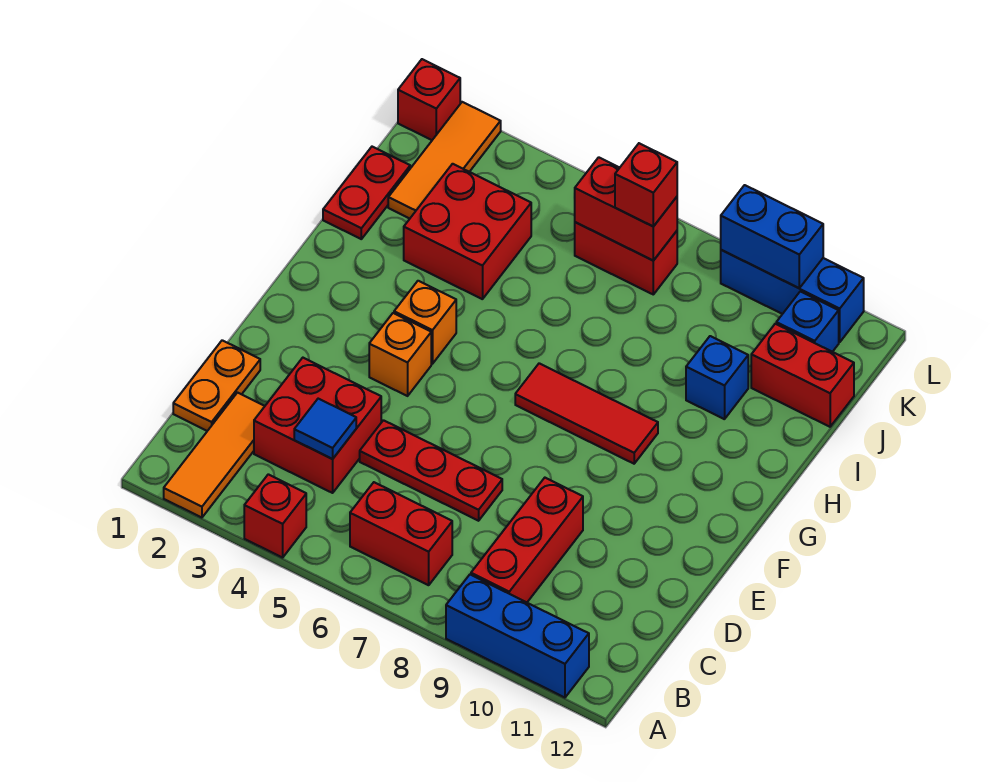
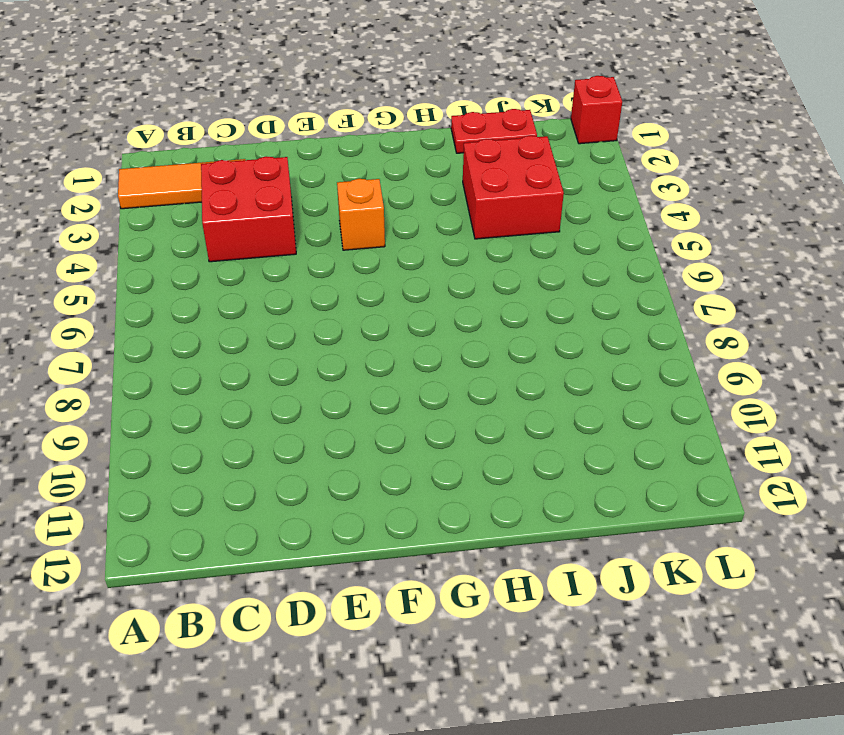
none -> red 1x1 brick [244,474,306,558]
none -> blue 1x3 brick [446,575,589,698]
none -> red 1x2 brick [350,482,452,585]

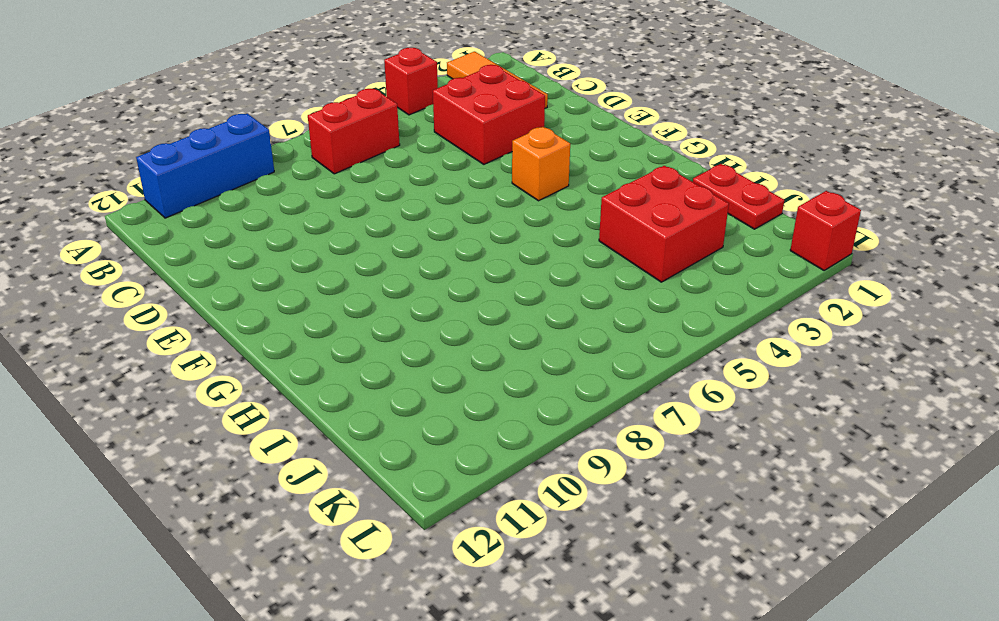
none -> red 1x3 brick [471,478,583,602]
none -> orange 1x2 plate [173,340,260,431]
none -> red 1x3 plate [360,420,502,521]

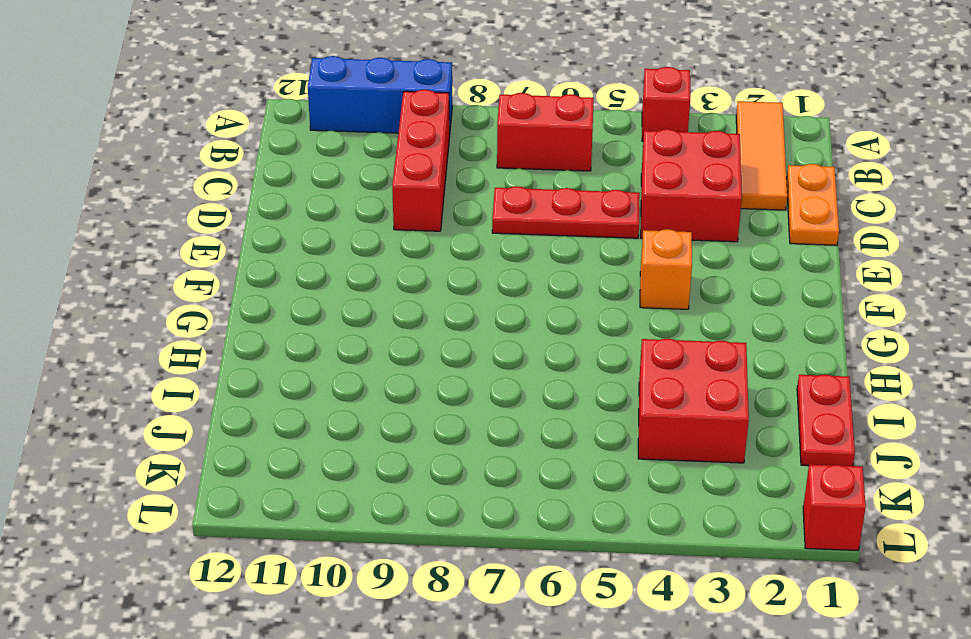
none -> orange 1x1 brick [394,281,456,364]
none -> red 1x3 tile [515,363,658,464]
none -> blue 1x1 brick [686,336,748,419]

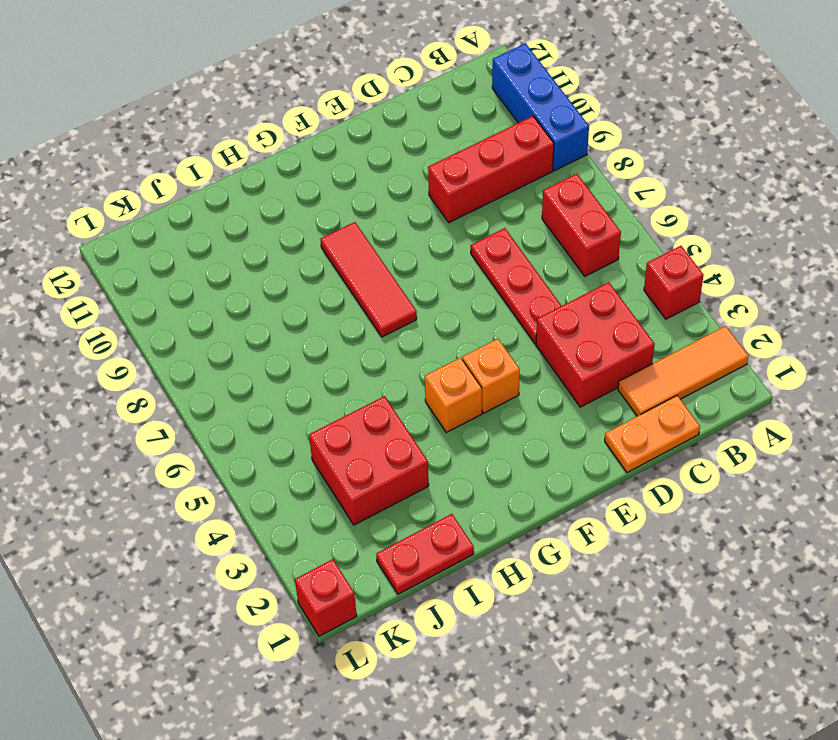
none -> blue 1x1 brick [686,336,748,419]
none -> orange 1x3 tile [388,102,501,219]
none -> red 1x2 brick [751,324,854,427]

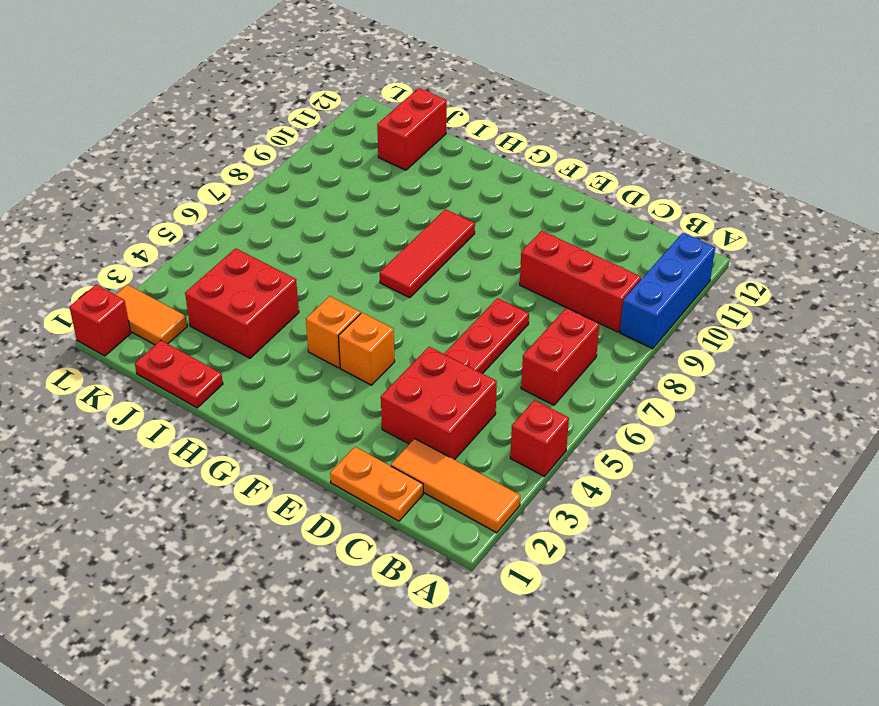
orange 1x2 tile [116,285,187,345] -> orange 1x3 tile [388,102,501,219]
none -> blue 1x1 brick [686,336,748,419]
none -> red 1x2 brick [575,222,677,294]
none -> blue 1x1 brick [776,291,839,352]

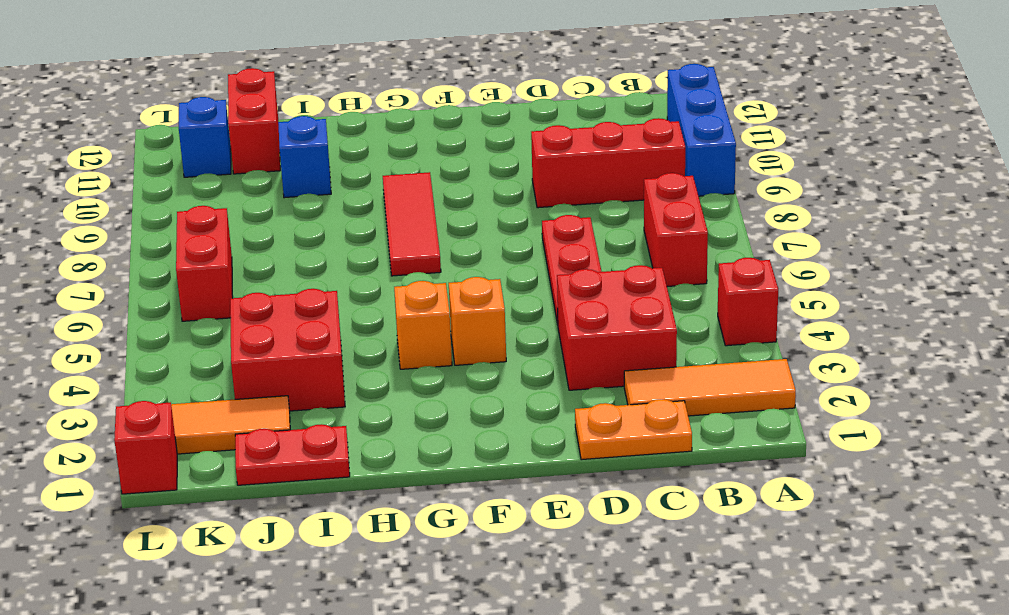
none -> blue 1x3 brick [721,250,864,342]
none -> blue 1x1 tile [294,399,356,459]
none -> red 1x2 brick [575,157,677,261]

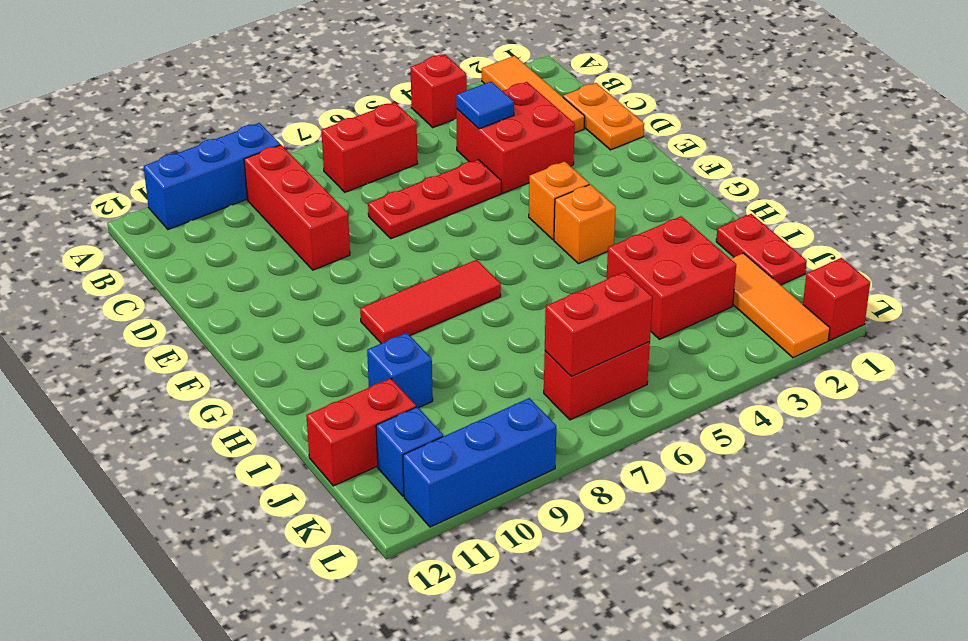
none -> blue 1x2 brick [721,185,823,288]
none -> red 1x1 brick [615,143,677,226]

